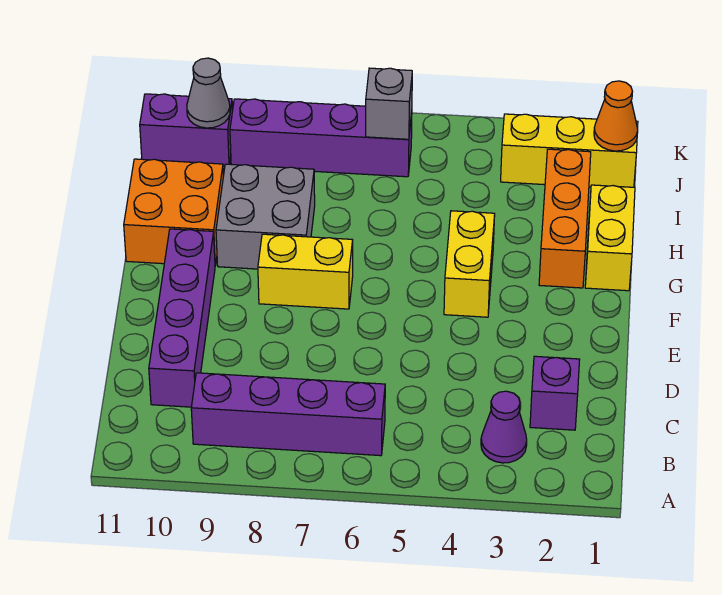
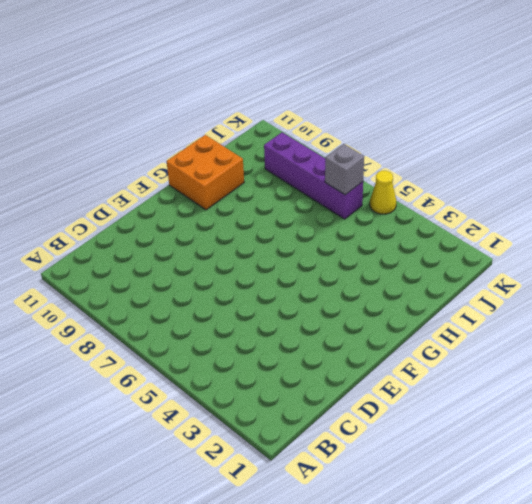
yellow 1x1 cone [370,171,396,214] -> none
none -> purple 1x1 cone [481,391,527,463]
none -> purple 1x4 brick [191,373,385,456]
none -> purple 1x1 brick [530,356,580,430]

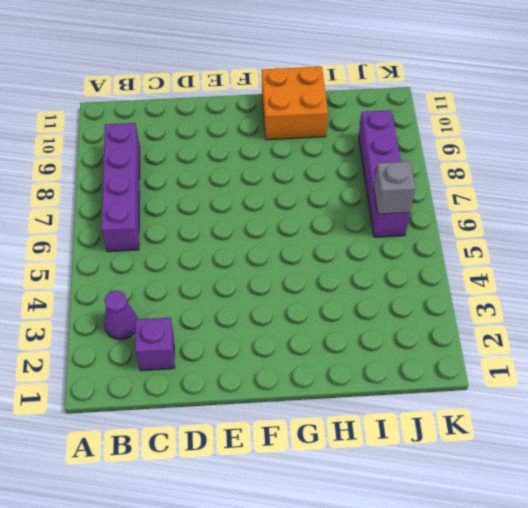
none -> purple 1x4 brick [149,229,215,407]
none -> yellow 1x2 brick [444,211,495,317]
none -> yellow 1x2 brick [258,234,353,309]

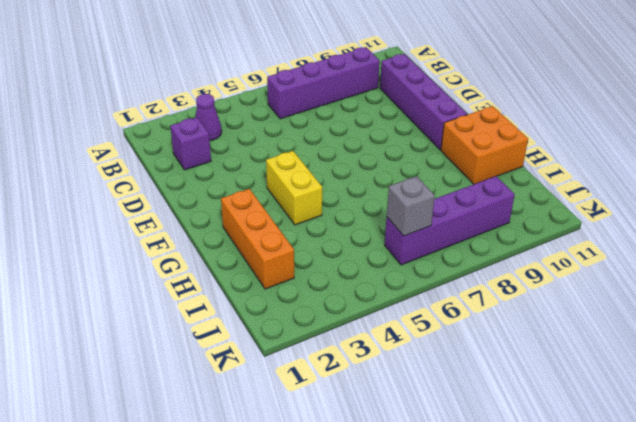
none -> yellow 1x2 brick [258,234,353,309]
none -> yellow 1x2 brick [585,185,635,291]
none -> grey 2x2 brick [216,164,315,269]

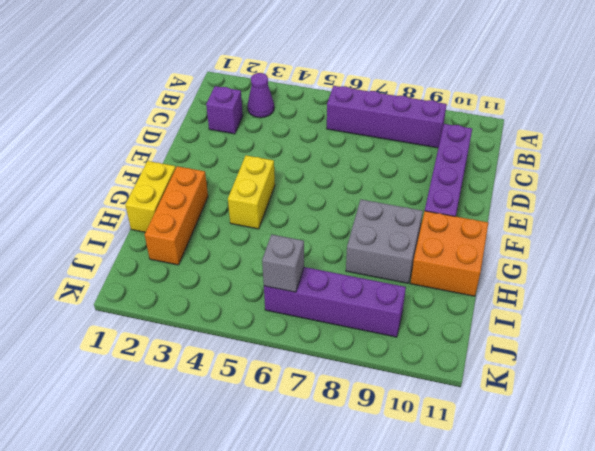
none -> yellow 1x2 brick [258,234,353,309]
none -> yellow 1x3 brick [501,114,638,187]
none -> purple 1x2 brick [140,94,233,166]

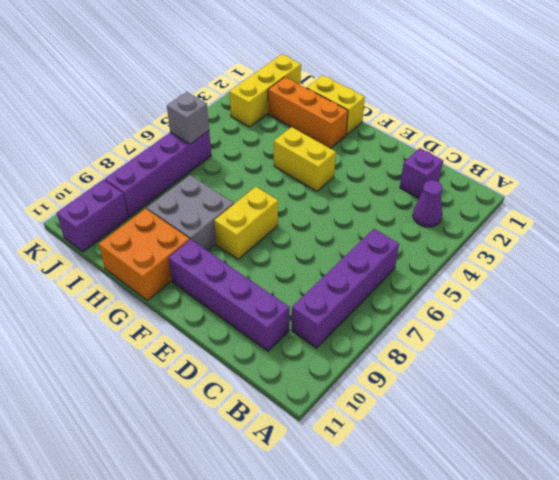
none -> orange 1x1 cone [594,81,638,151]
none -> grey 1x1 cone [187,58,230,128]

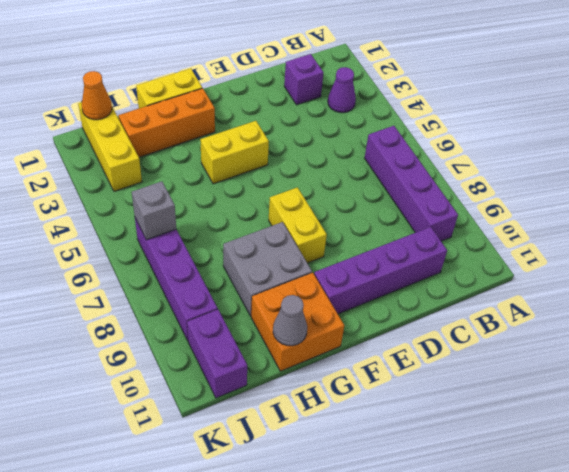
grey 1x1 cone [273,295,307,346] -> grey 1x1 cone moved to [187,58,230,128]

